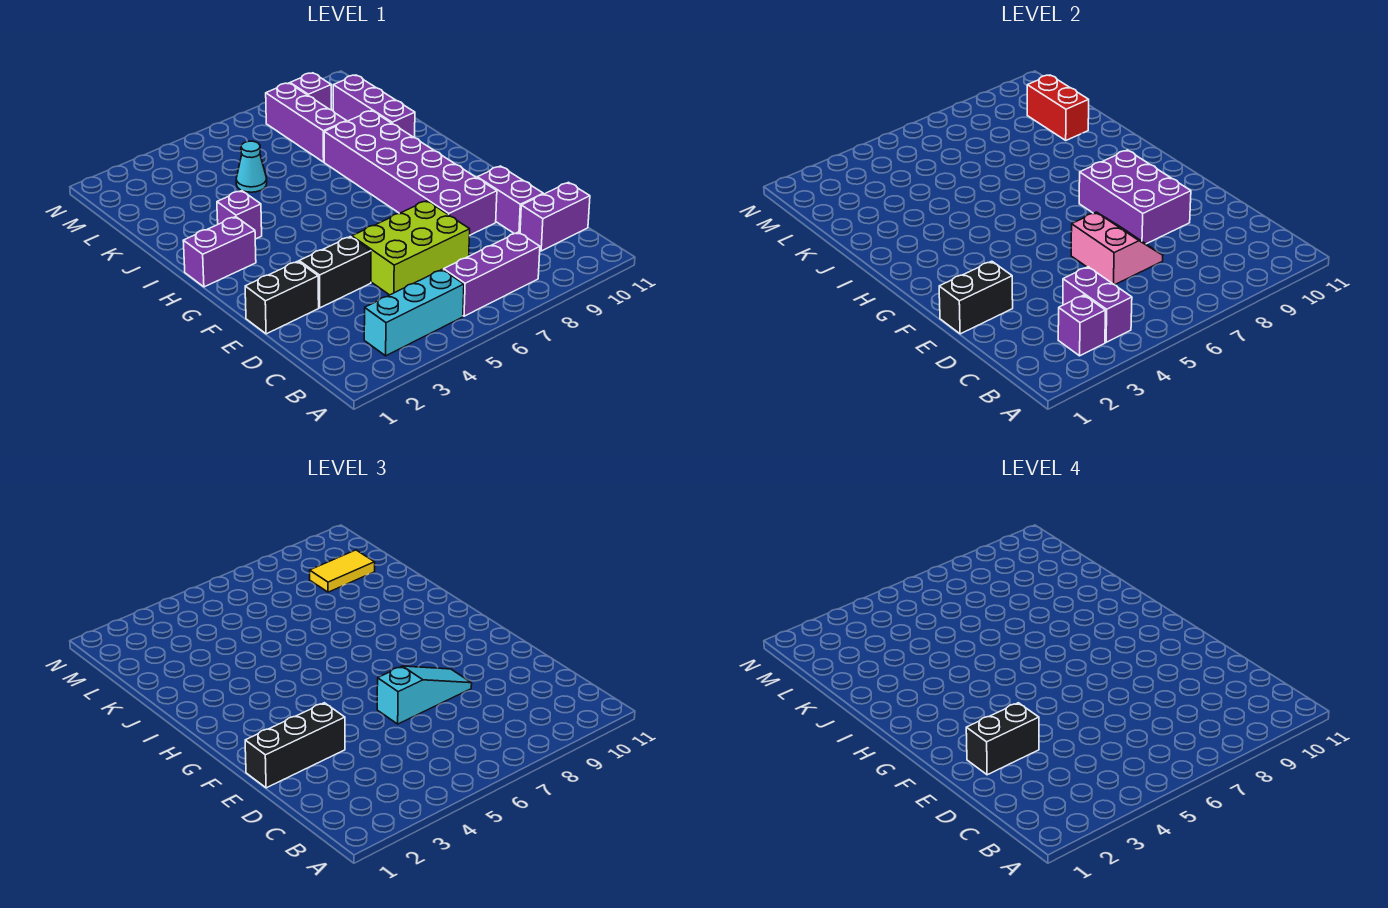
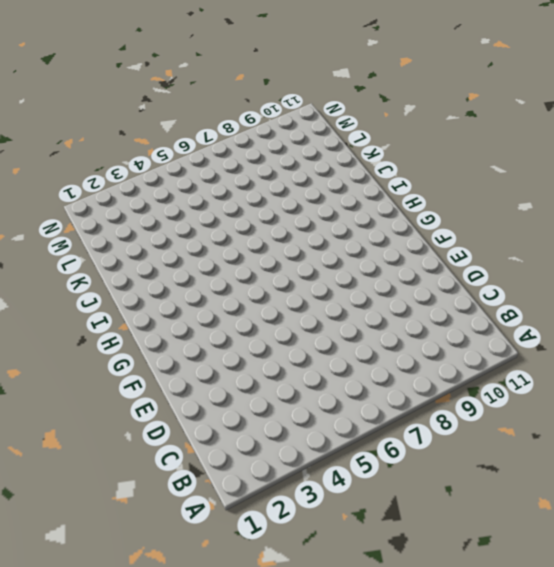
none -> cyan 1x3 brick [364,269,464,356]
none -> purple 1x3 brick [444,232,540,316]
none -> purple 1x2 brick [520,182,590,251]

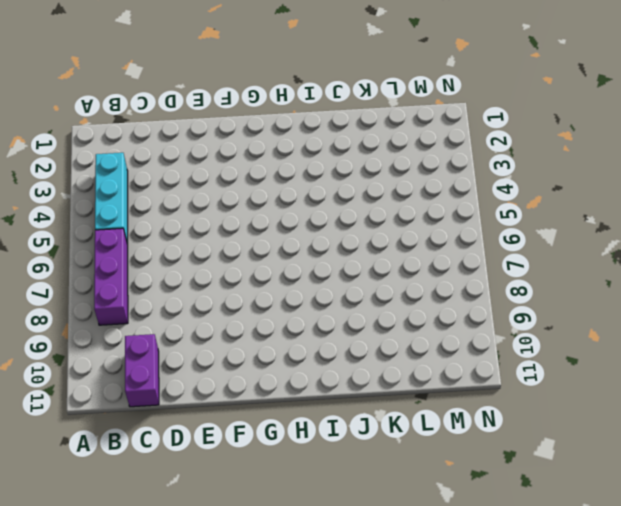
none -> lime 2x3 brick [352,201,470,295]
none -> purple 1x2 brick [477,166,543,234]
none -> black 1x2 brick [245,261,319,334]

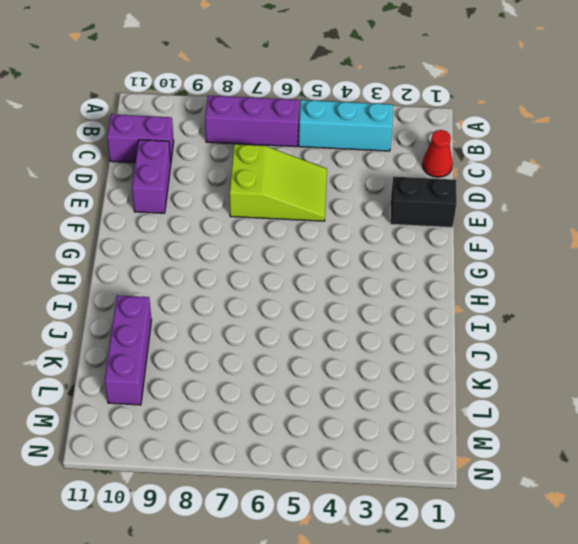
red 1x1 cone [422,130,453,177] -> none
lime 2x3 slope [230,144,327,221] -> lime 2x3 brick [352,201,470,295]
none -> black 1x2 brick [299,237,371,308]
none -> purple 2x6 brick [324,111,497,236]
none -> purple 1x2 brick [183,217,256,287]

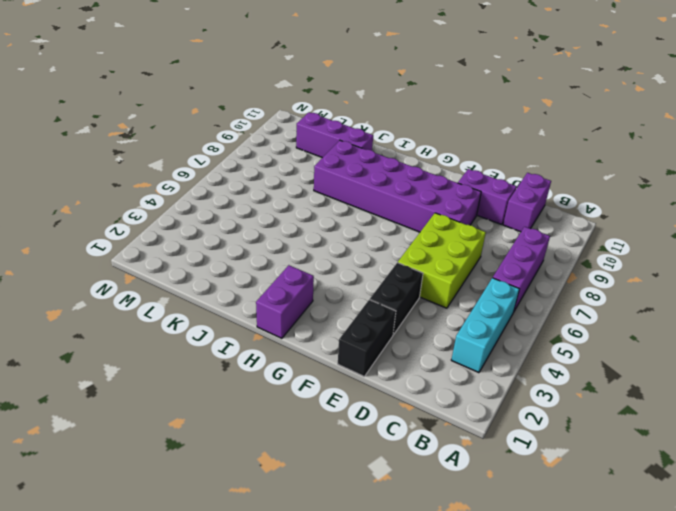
none -> purple 1x1 brick [217,190,262,239]
none -> cyan 1x1 cone [236,141,267,192]
none -> purple 1x3 brick [266,83,347,162]

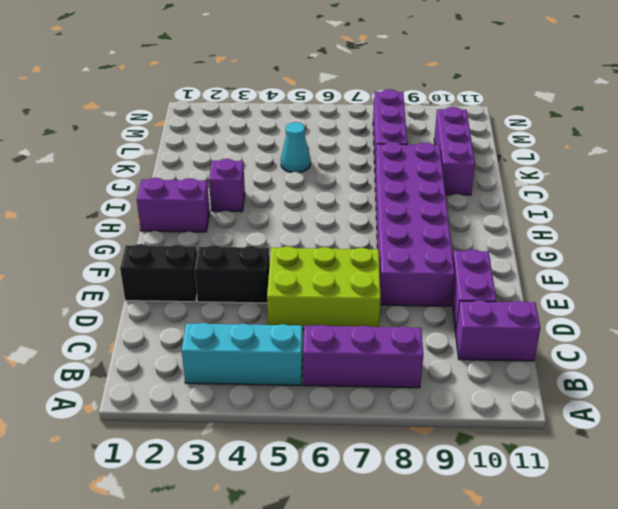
none -> purple 1x1 brick [290,73,331,110]
none -> purple 1x1 brick [1058,295,1105,356]
none -> purple 1x2 brick [1063,267,1132,342]

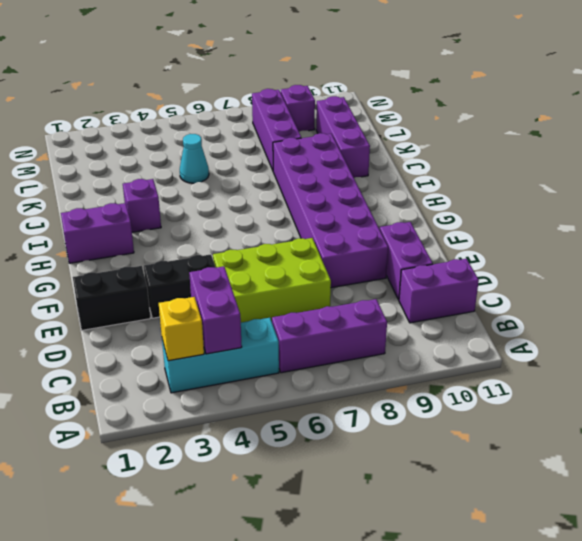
yellow 1x1 brick [159,297,204,361] -> purple 1x1 brick [1058,295,1105,356]
none -> pink 2x2 slope [1071,212,1163,285]
none -> black 1x2 brick [939,261,1013,334]
none -> purple 2x3 brick [1079,150,1191,244]

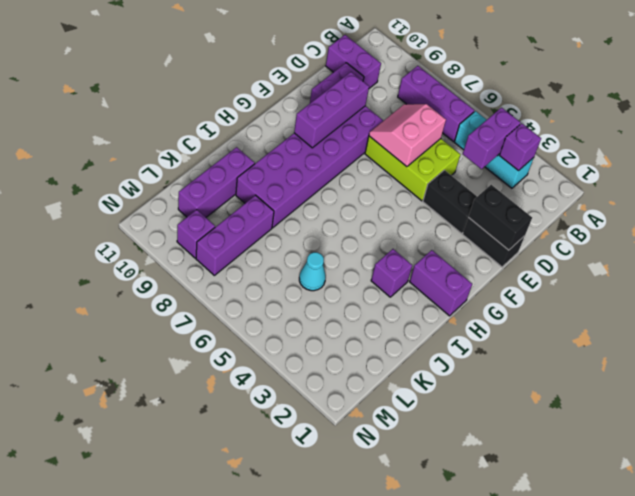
purple 1x3 brick [294,72,369,148] -> purple 2x3 brick [1079,150,1191,244]
none -> red 1x2 brick [1027,75,1089,140]
none -> black 1x3 brick [245,703,345,788]
none -> cyan 1x3 slope [377,666,472,724]

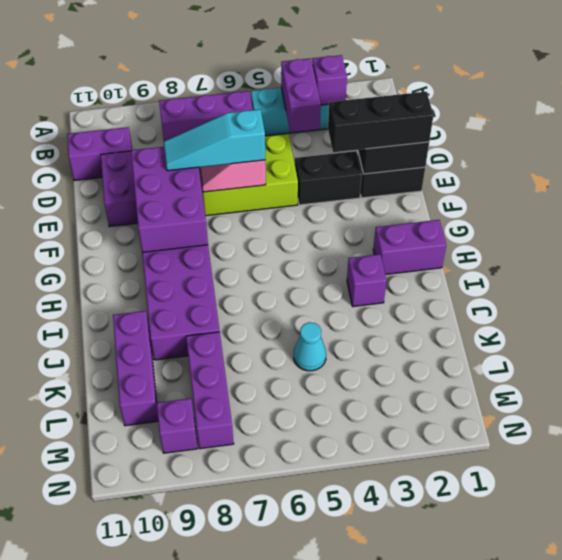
none -> red 1x2 brick [1027,75,1089,140]
none -> yellow 1x2 tile [310,550,375,592]
none -> black 1x2 brick [966,703,1039,775]

